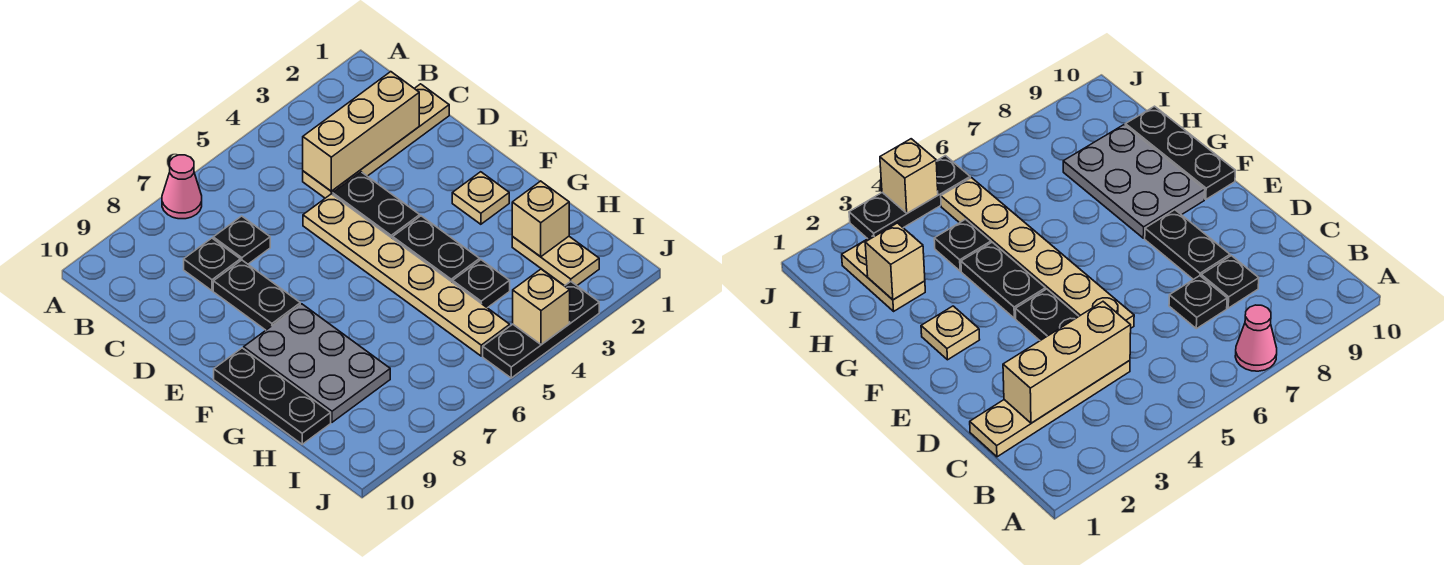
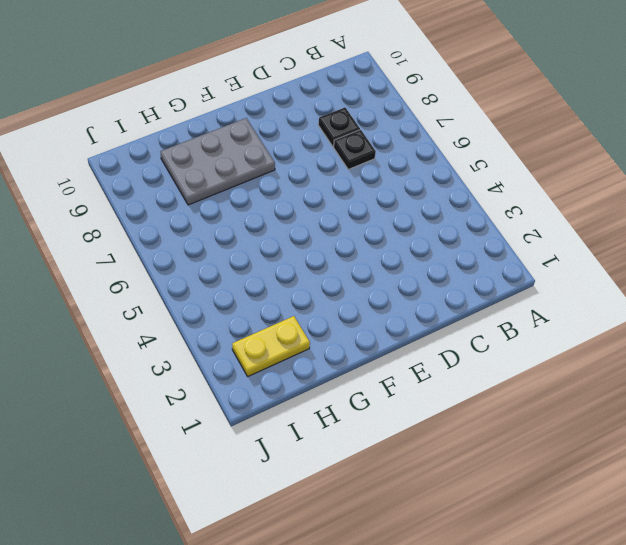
yellow 1x2 plate [232,316,310,376] -> tan 1x2 plate [512,236,599,286]
none -> pink 1x1 cone [162,155,202,219]
none -> tan 1x4 plate [303,84,449,198]
none -> black 1x2 plate [333,172,420,238]

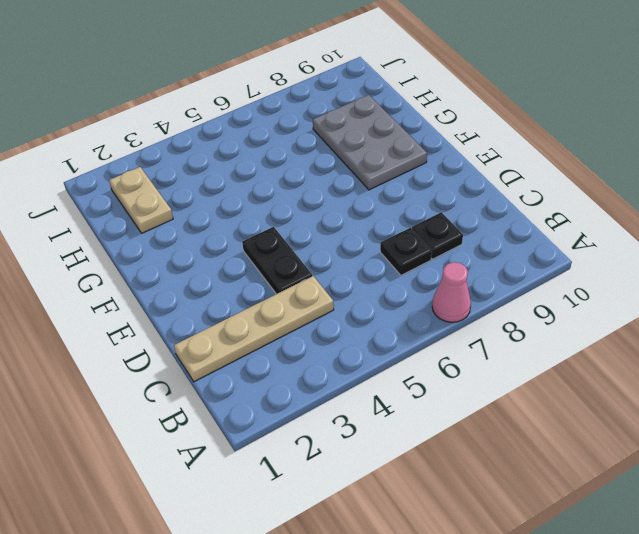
none -> tan 1x6 plate [303,194,510,356]
none -> black 1x2 plate [213,260,300,330]
none -> tan 1x1 plate [452,172,509,224]

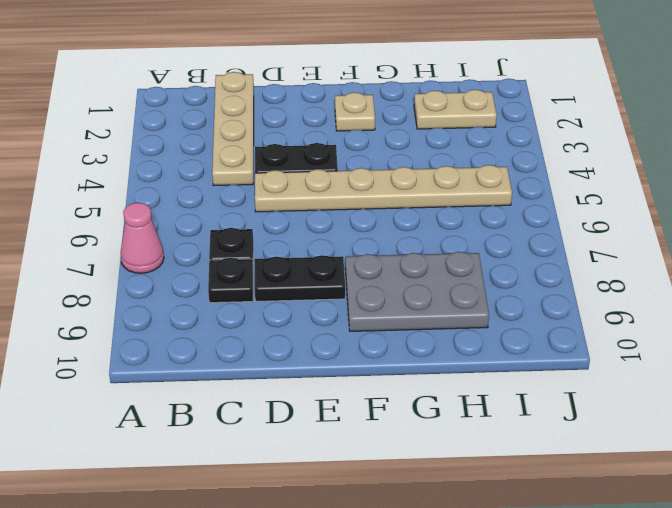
none -> black 1x2 plate [393,216,480,282]
none -> black 1x3 plate [214,348,331,444]
none -> black 1x1 plate [453,260,510,308]

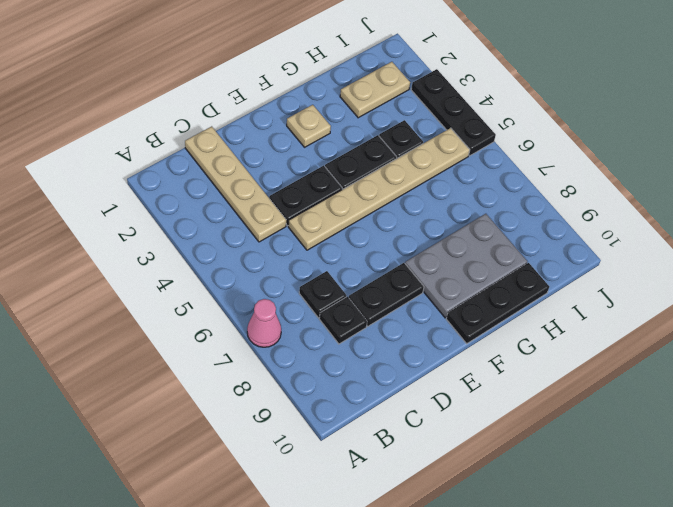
none -> tan 1x3 brick [303,72,419,191]
none -> tan 1x1 brick [512,181,569,257]
none -> tan 1x1 brick [513,269,570,345]

